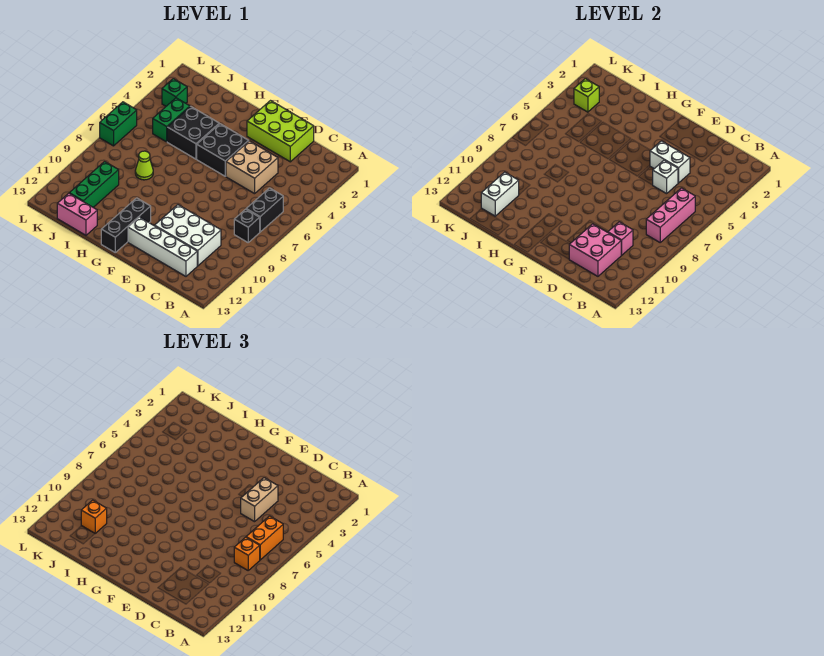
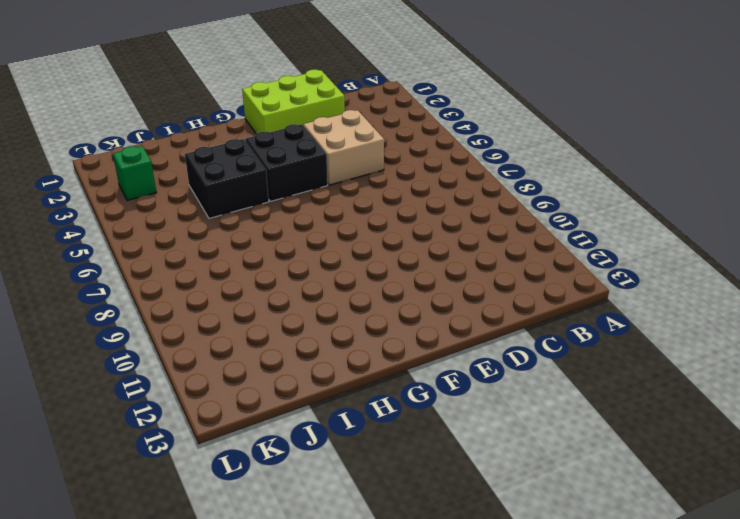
none -> black 1x2 brick [246,188,283,232]
none -> black 1x1 brick [234,209,260,242]
none -> white 2x3 brick [155,205,221,266]

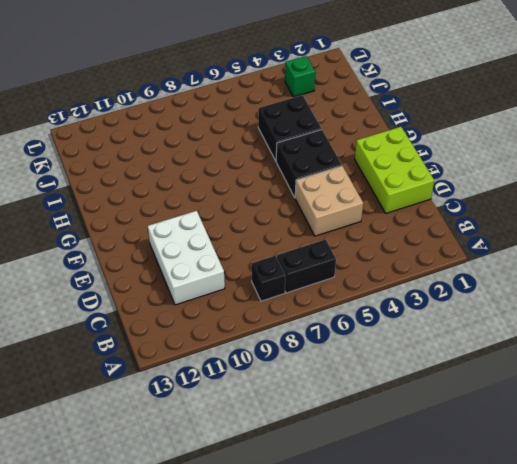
none -> white 1x4 brick [128,217,197,276]
none -> black 1x3 brick [101,198,151,252]
none -> lime 1x1 cone [135,151,153,180]

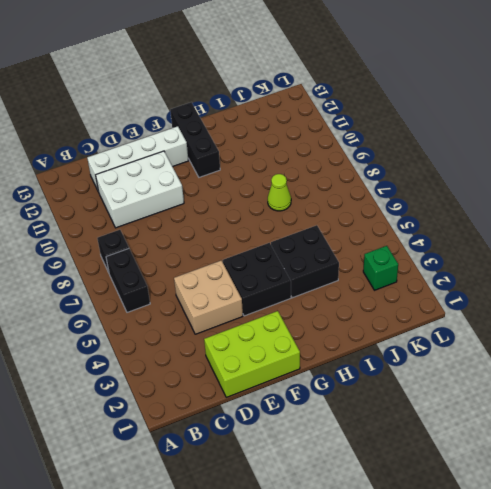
none -> pink 1x2 brick [57,193,97,235]
none -> green 1x2 brick [153,98,190,142]
none -> green 1x3 brick [69,162,119,207]

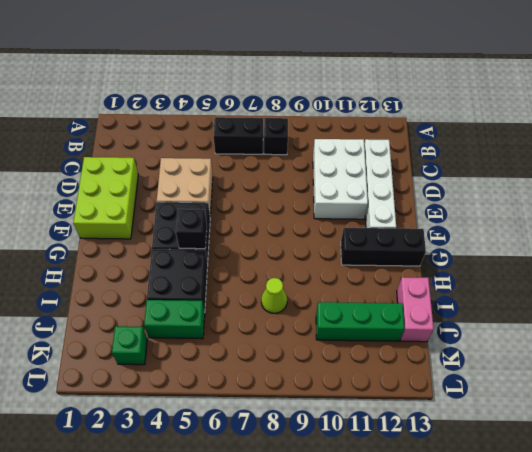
black 1x1 brick [176,209,207,249] -> none
none -> green 1x2 brick [100,102,137,146]
none -> pink 1x3 brick [646,188,695,242]
none -> pink 1x1 brick [608,222,633,255]

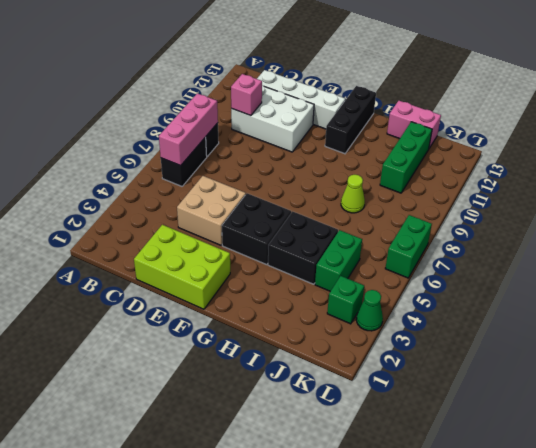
green 1x1 cone [356,290,383,331] -> none
none -> pink 2x2 brick [569,224,621,276]
none -> white 1x2 brick [650,141,690,183]
none -> white 1x1 brick [653,160,678,194]

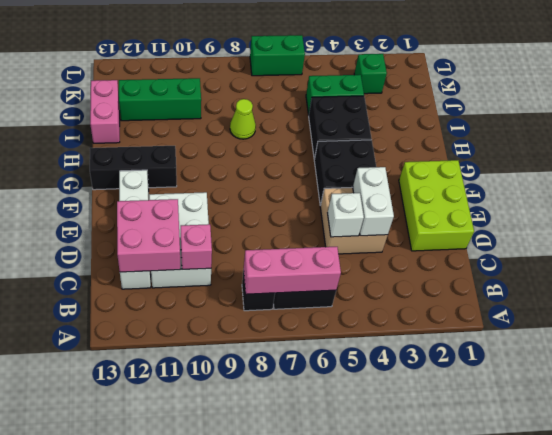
none -> white 1x2 brick [481,172,519,216]
none -> lime 1x1 brick [574,79,599,112]
none -> orange 1x2 brick [246,516,283,560]

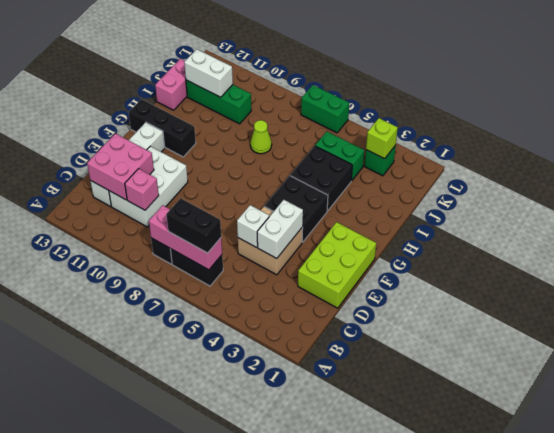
black 1x2 brick [166,198,221,253] -> orange 1x2 brick [246,516,283,560]
none -> orange 1x1 brick [234,537,260,570]
none -> tan 1x2 brick [241,478,278,522]
none -> orange 1x1 brick [81,500,107,533]

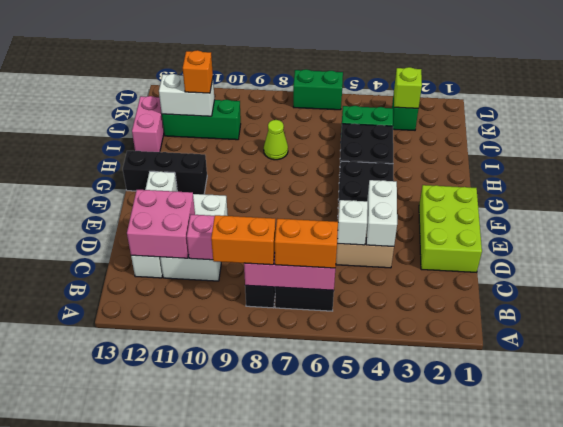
orange 1x2 brick [211,215,276,265] -> orange 1x1 brick [234,537,260,570]
none -> tan 1x2 brick [241,478,278,522]

